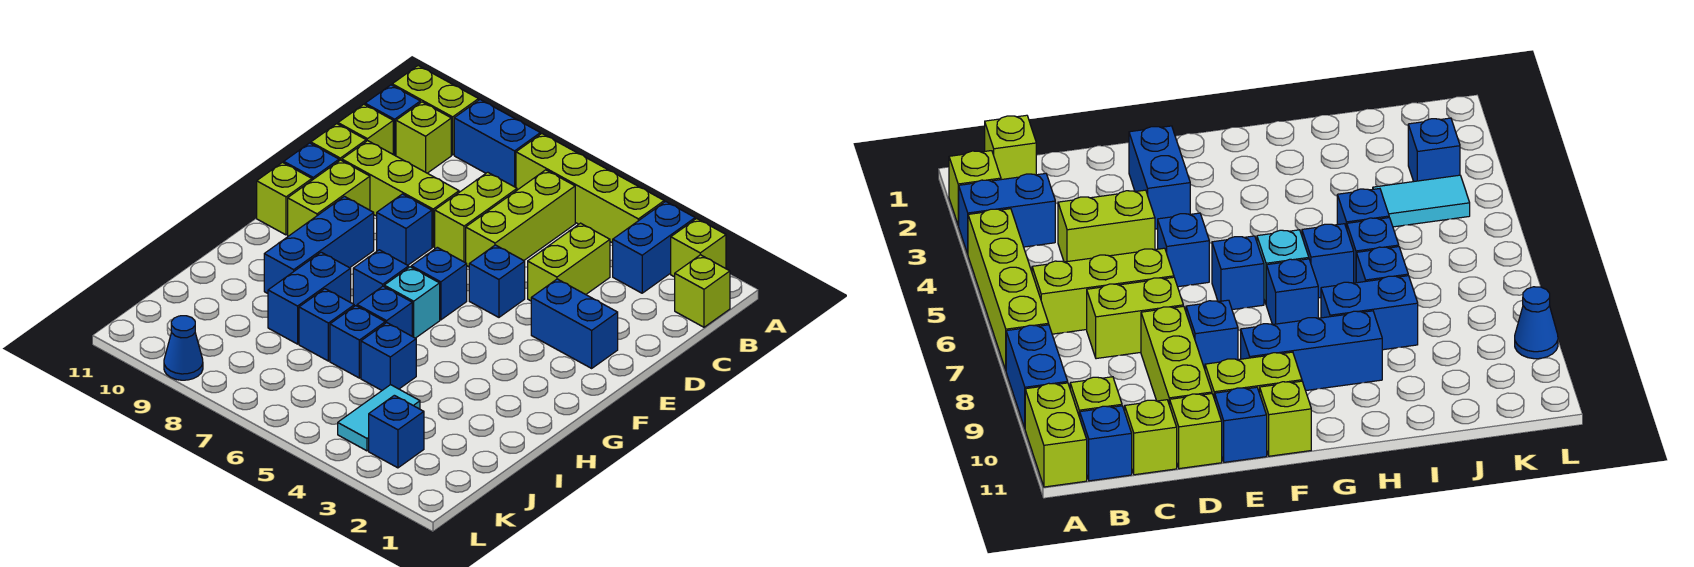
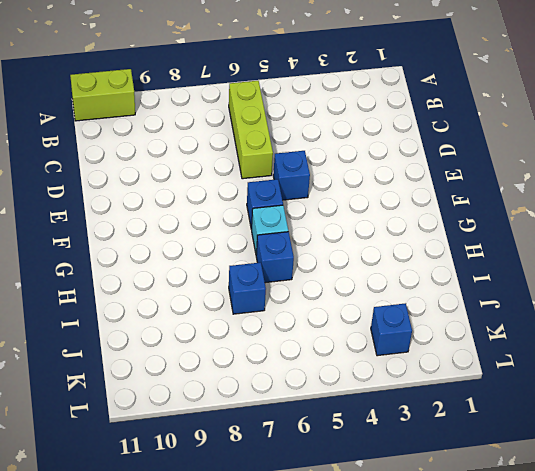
none -> lime 1x1 brick [671,218,726,277]
none -> blue 1x2 brick [613,202,695,293]
none -> lime 1x4 brick [516,134,664,243]
none -> blue 1x2 brick [454,100,540,187]

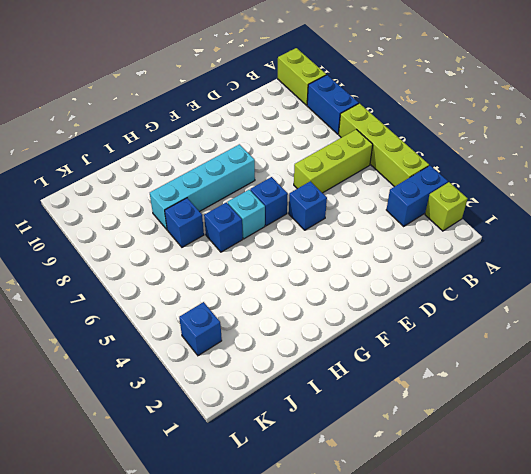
cyan 1x4 brick [150,144,255,229] -> blue 1x2 brick [268,252,351,344]
none -> lime 1x1 brick [675,255,730,327]
none -> lime 1x1 brick [396,102,451,173]
none -> blue 1x1 brick [365,85,420,156]
none -> lime 1x2 brick [528,223,610,301]

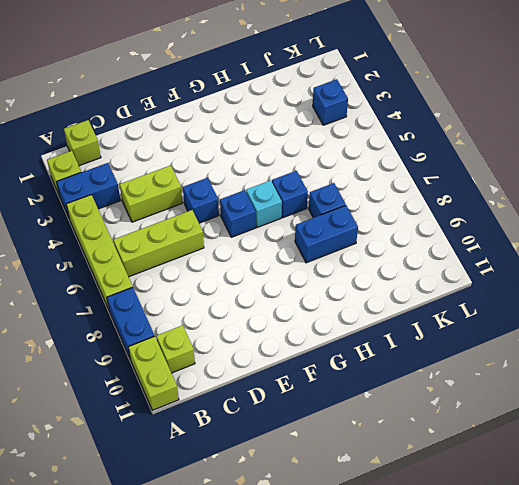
none -> blue 1x1 brick [365,85,420,156]
none -> lime 1x2 brick [435,172,517,263]
none -> lime 1x1 brick [338,104,393,154]
none -> lime 1x3 brick [342,141,459,247]

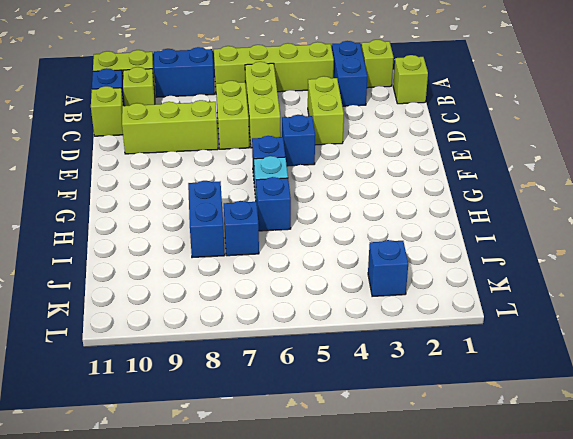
none -> lime 1x1 brick [311,124,366,161]
none -> blue 1x2 brick [531,279,618,368]
none -> blue 1x1 brick [377,194,432,265]
none -> lime 1x2 brick [288,160,370,236]

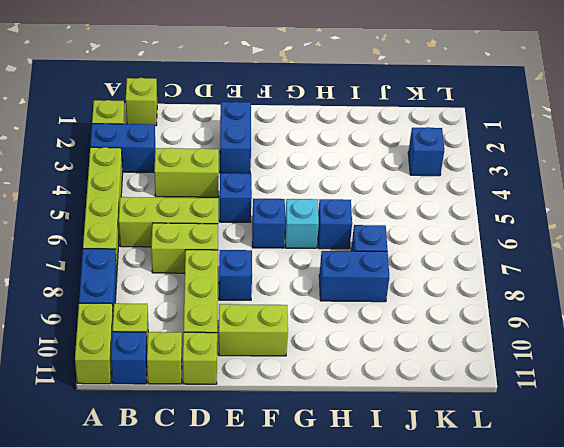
none -> blue 1x1 brick [284,143,339,180]
none -> blue 1x3 brick [264,196,374,293]
none -> lime 1x1 brick [257,163,312,235]
none -> blue 1x1 brick [353,250,409,306]

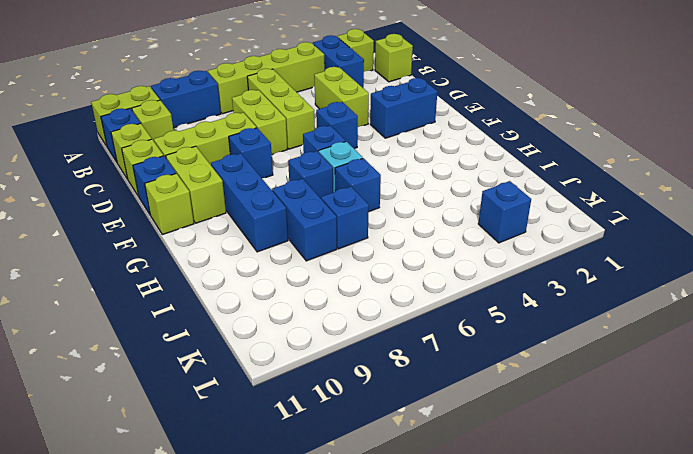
none -> blue 1x1 brick [361,323,416,390]
none -> blue 1x1 brick [330,306,385,378]
none -> cyan 1x2 tile [338,385,420,451]
none -> blue 1x1 cone [164,316,203,380]

